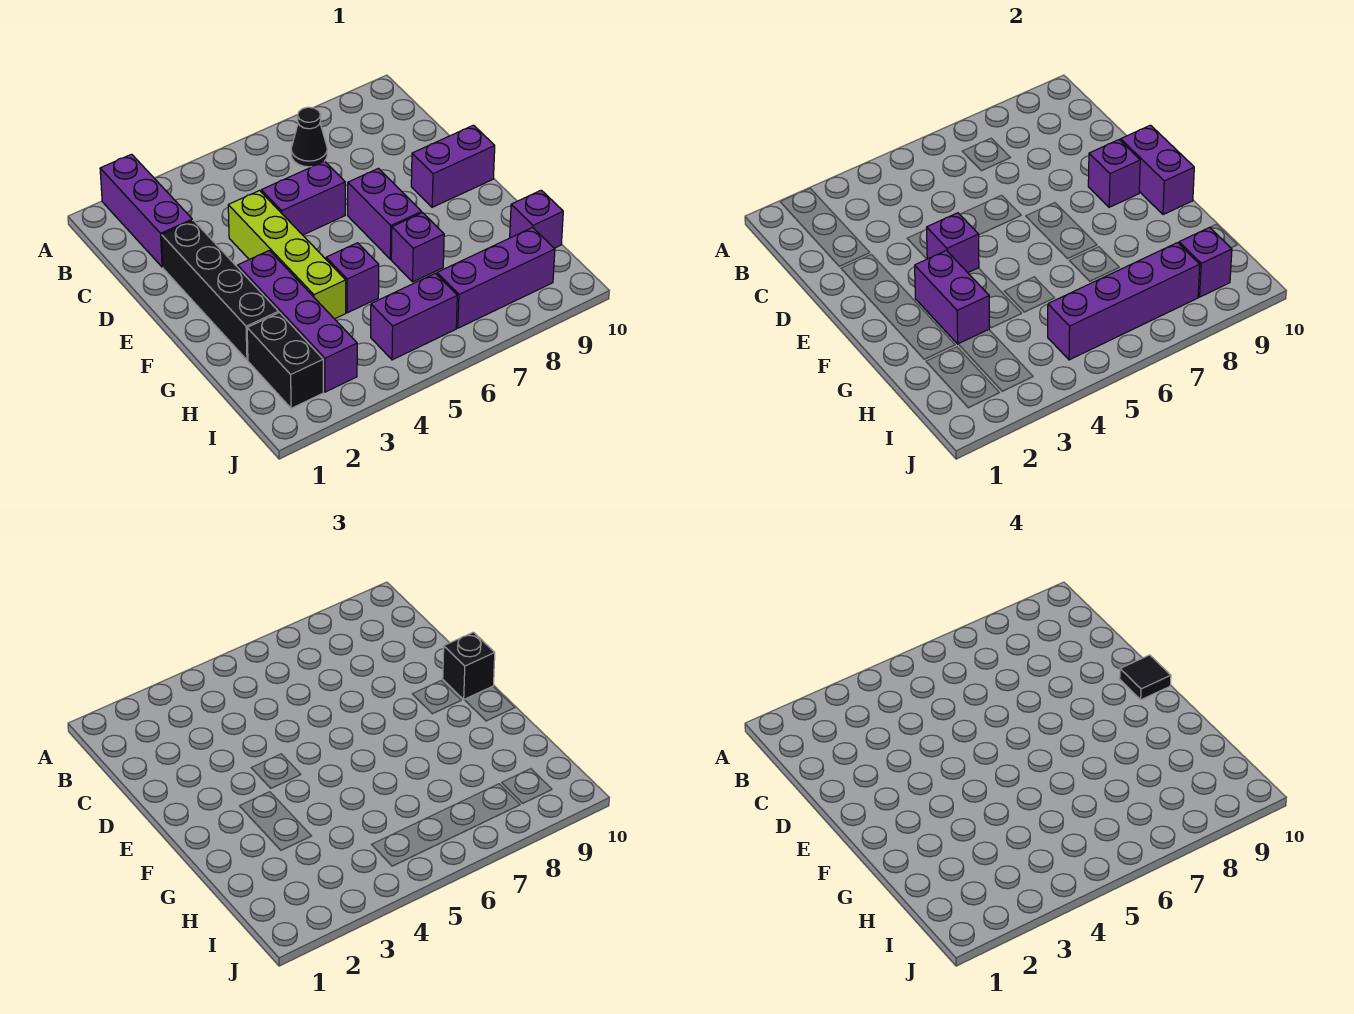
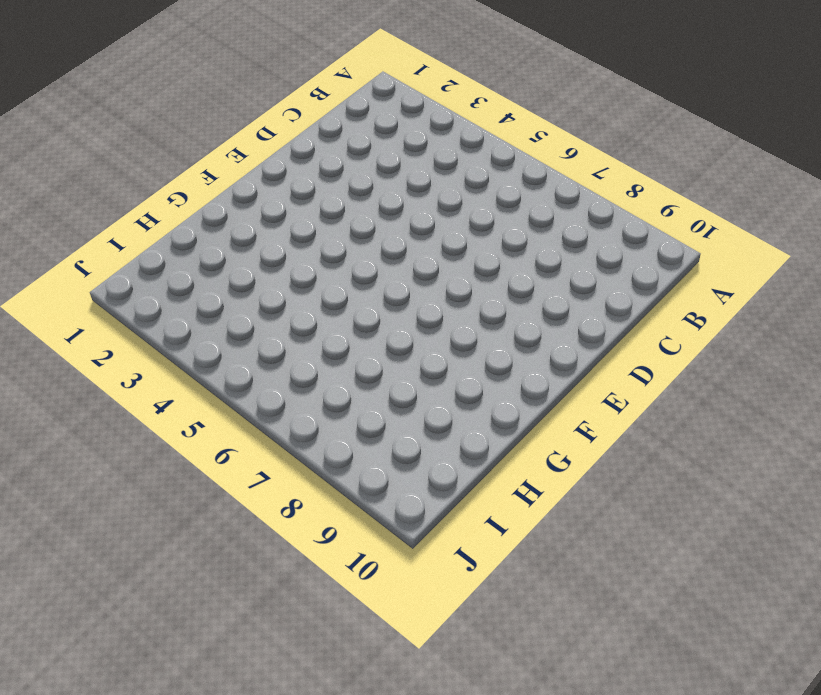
none -> purple 1x3 brick [100,154,192,267]
none -> black 1x1 cone [291,107,327,167]
none -> black 1x4 brick [162,220,279,360]

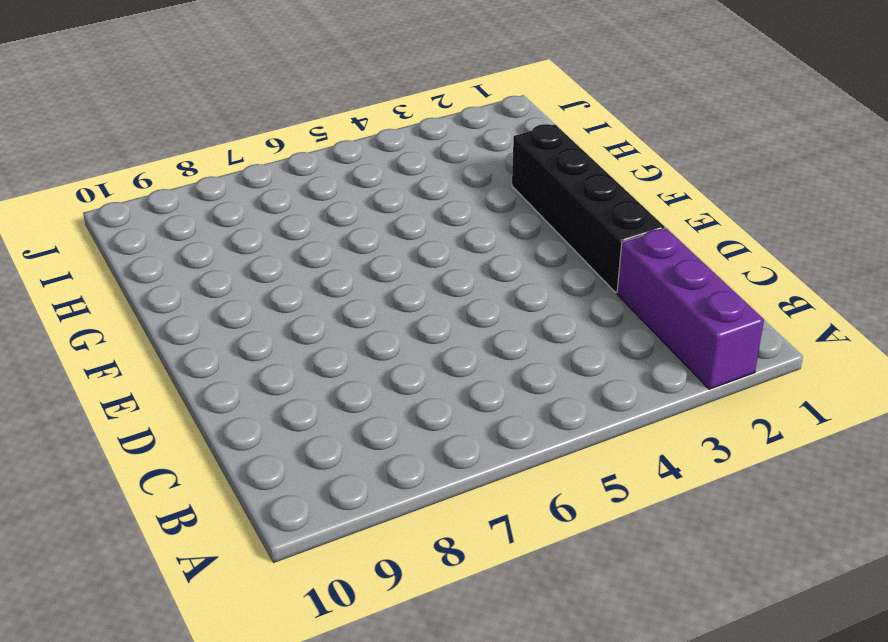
none -> black 1x1 cone [291,107,327,167]
none -> lime 1x4 brick [228,191,346,319]
none -> purple 1x2 brick [261,161,345,235]

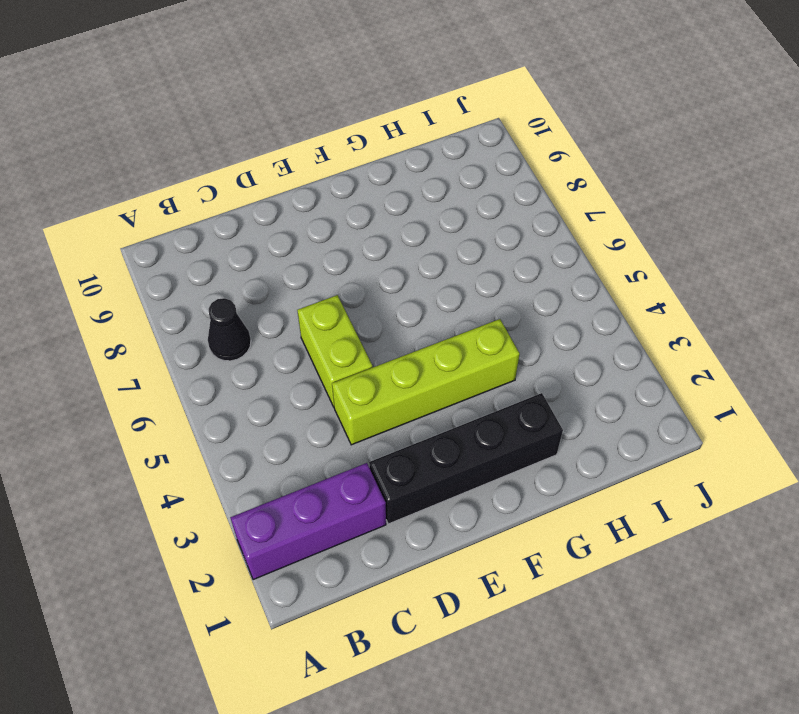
lime 1x2 brick [297,295,373,407] -> purple 1x2 brick [261,161,345,235]
none -> purple 1x2 brick [348,168,422,259]
none -> purple 1x2 brick [411,125,495,207]
none -> purple 1x4 brick [238,250,357,392]

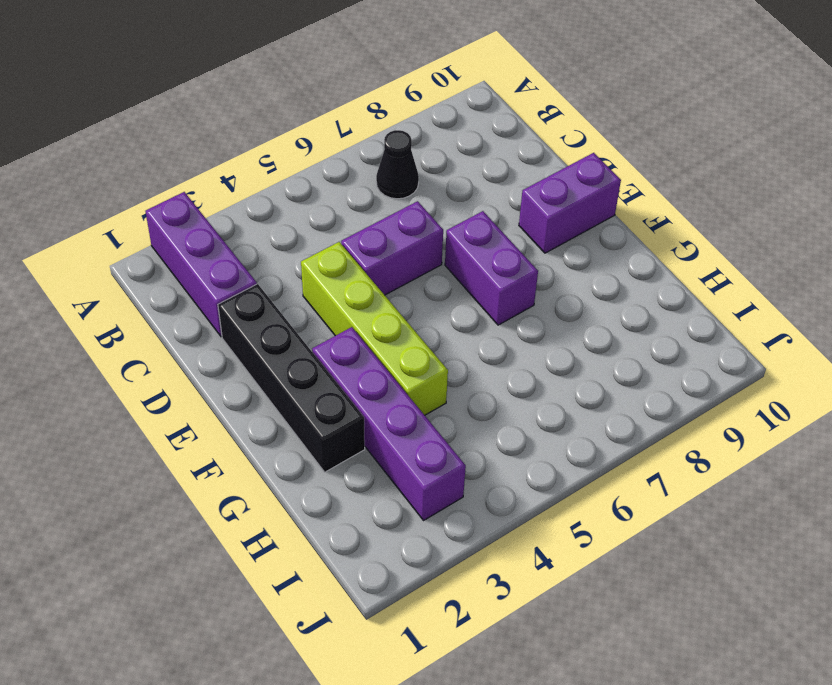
none -> purple 1x1 brick [326,243,379,313]
none -> purple 1x1 brick [391,213,444,282]
none -> black 1x2 brick [247,313,323,408]

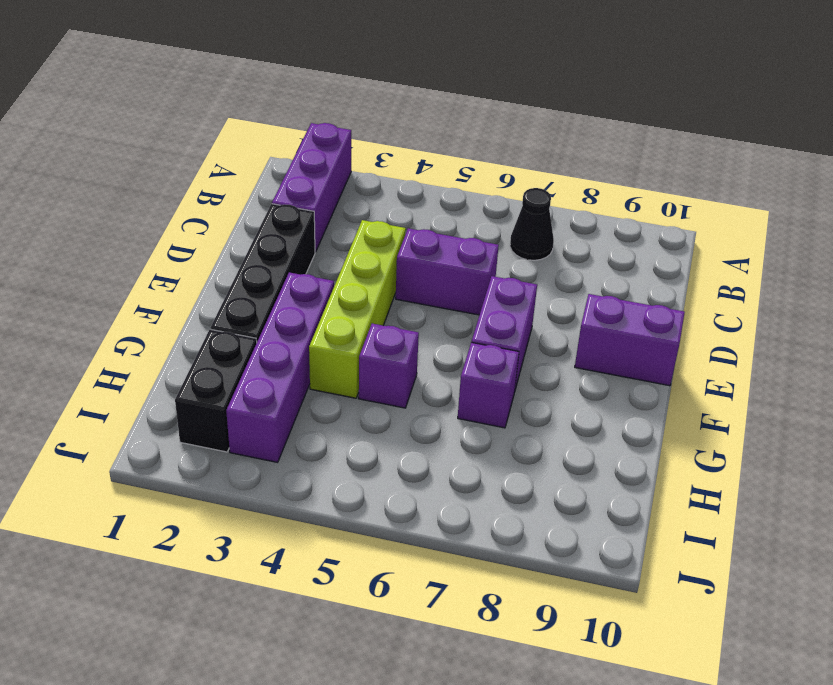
none -> purple 1x1 brick [510,190,563,248]
none -> purple 1x2 brick [371,273,457,360]
none -> purple 1x3 brick [437,227,555,328]

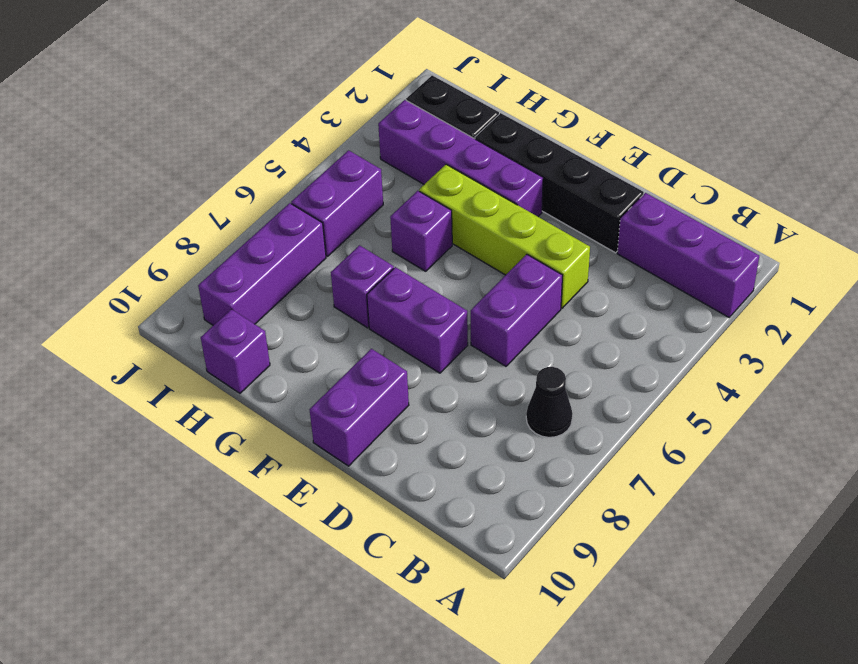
none -> purple 1x1 brick [927,213,979,273]
none -> purple 1x1 brick [1088,140,1140,207]
none -> purple 1x2 brick [1121,125,1194,215]

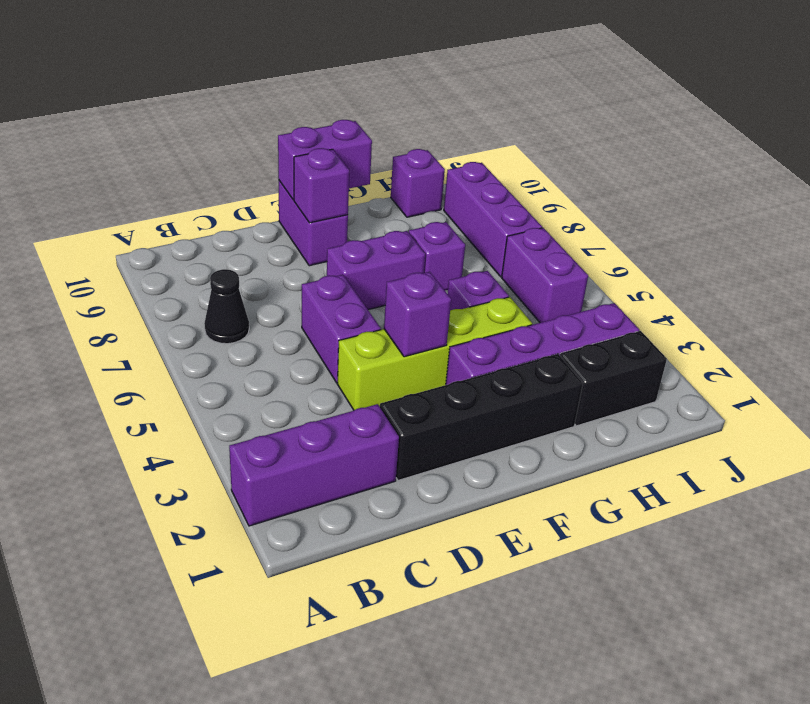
none -> purple 1x2 brick [915,250,989,344]
none -> purple 1x4 brick [1048,243,1200,360]
none -> purple 1x1 brick [1179,227,1232,297]

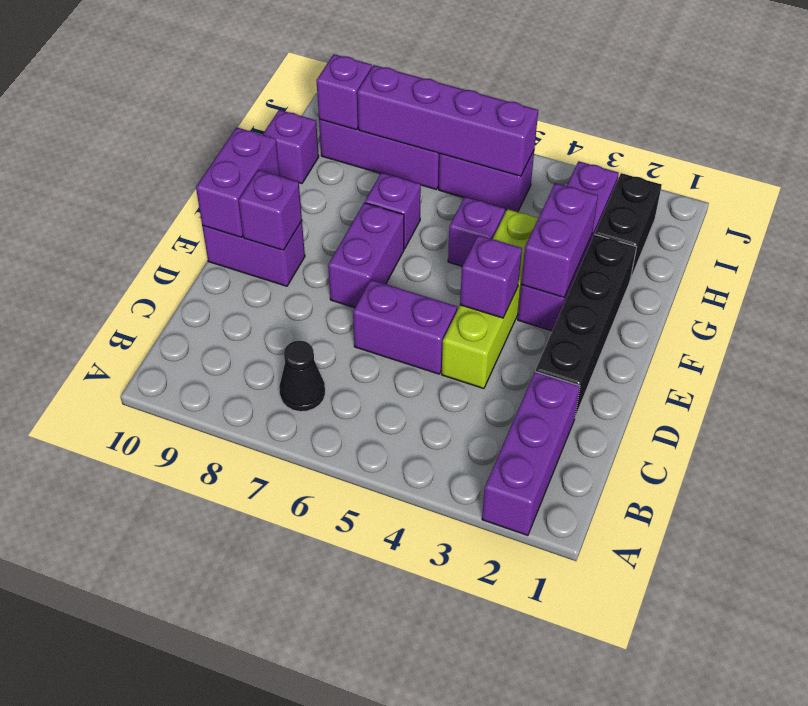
none -> black 1x1 brick [443,632,495,700]
none -> black 1x1 tile [1120,655,1171,700]

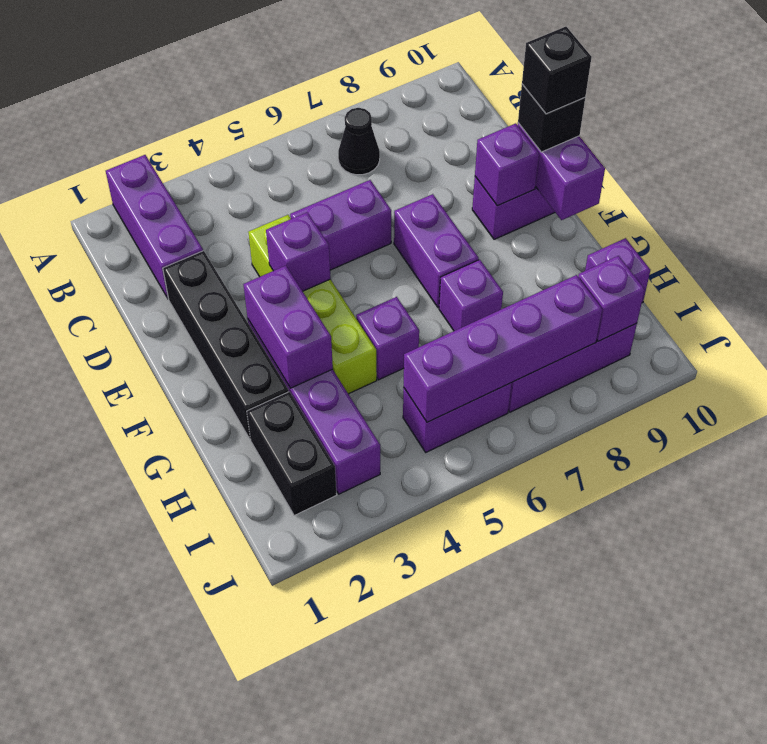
black 1x1 brick [522,27,592,114] -> black 1x1 tile [1120,655,1171,700]

